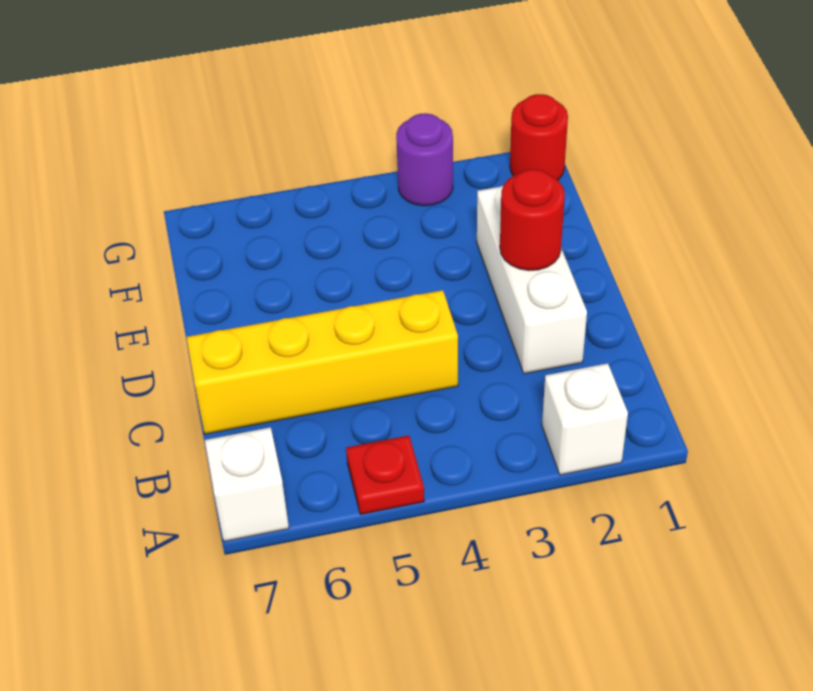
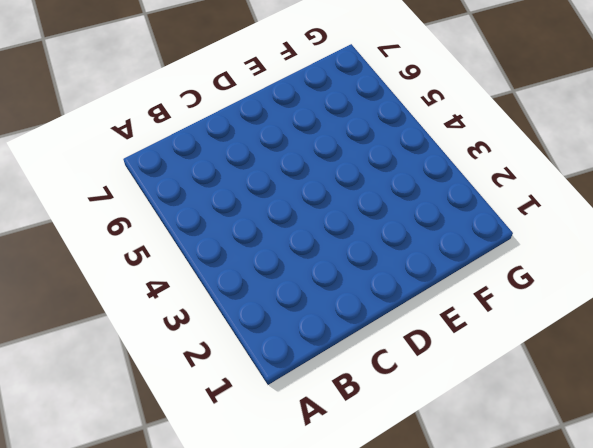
none -> white 1x1 brick [542,363,628,475]
none -> red 1x1 plate [346,435,424,515]

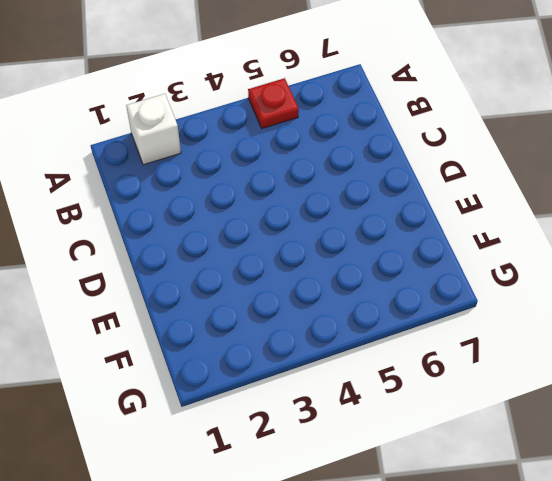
none -> white 1x1 brick [205,427,289,542]
none -> white 1x3 brick [477,186,587,374]

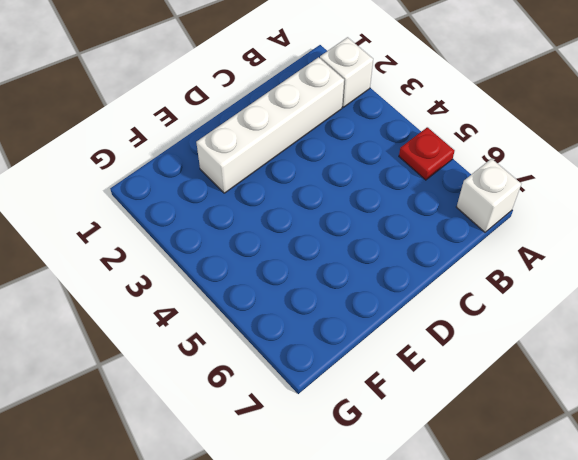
white 1x4 brick [196,57,344,193] -> white 1x3 brick [477,186,587,374]
none -> yellow 1x4 brick [186,290,458,434]
none -> red 1x1 round brick [510,94,568,180]

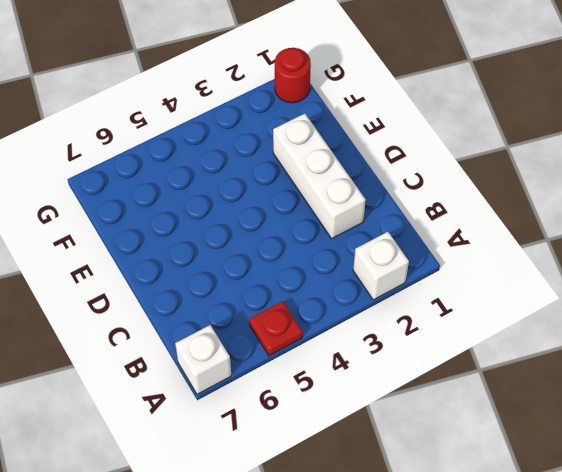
none -> yellow 1x4 brick [186,290,458,434]
none -> purple 1x1 round brick [396,113,453,206]

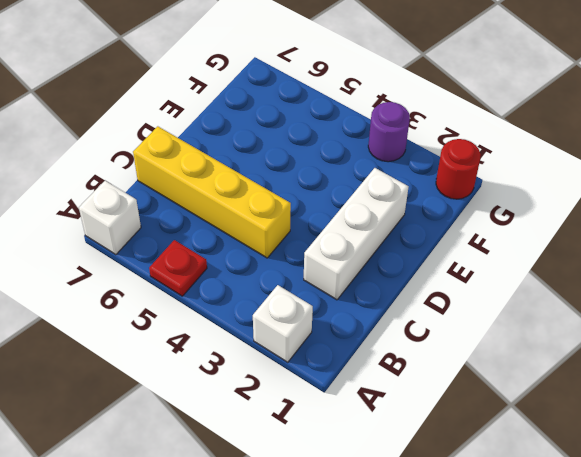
none -> red 1x1 round brick [500,169,565,270]

